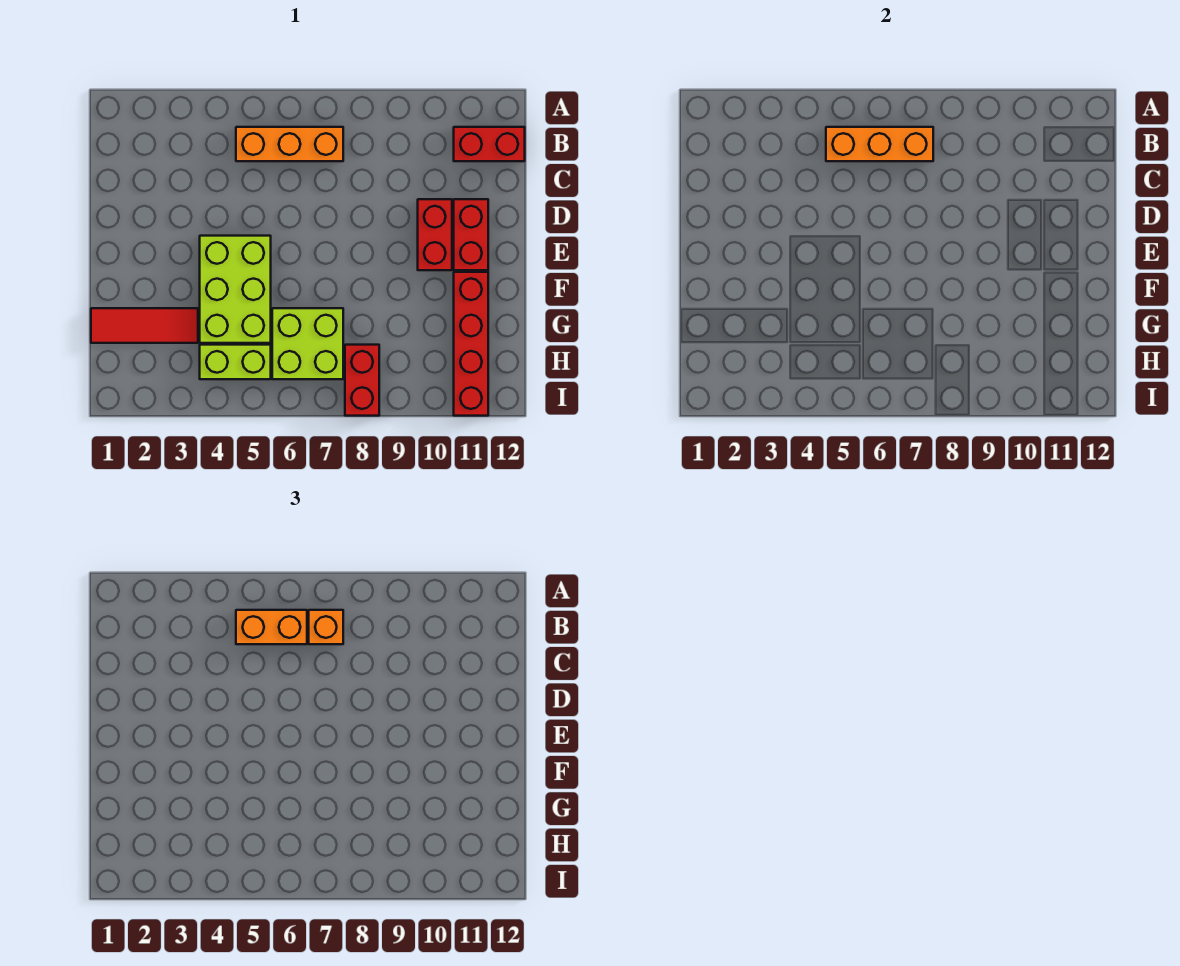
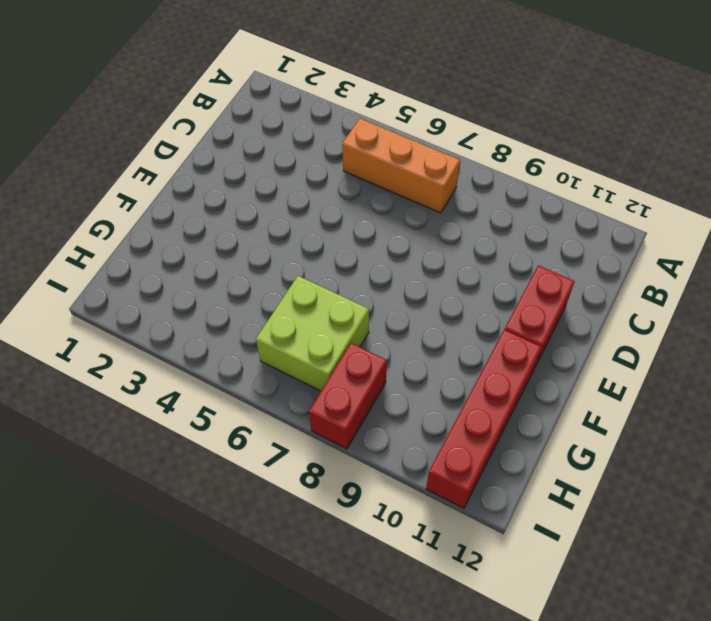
none -> red 1x2 brick [454,127,525,161]
none -> red 1x2 brick [418,199,452,270]
none -> lime 2x3 brick [200,236,271,343]

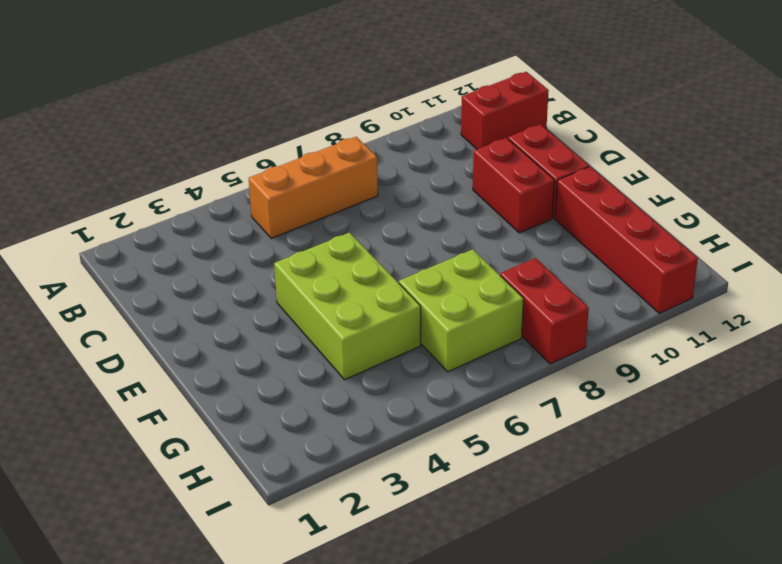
none -> red 1x3 tile [91,308,198,343]
none -> lime 1x2 brick [200,345,271,379]
none -> orange 1x3 brick [826,127,933,161]

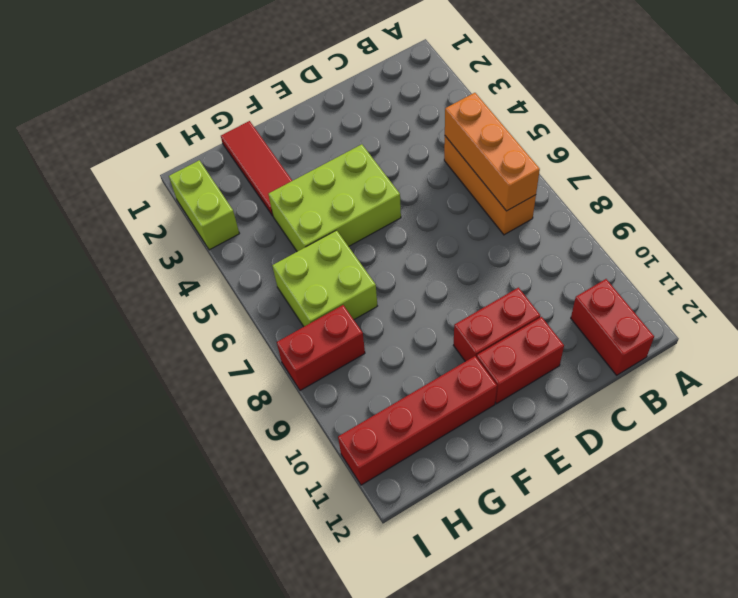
lime 1x2 brick [169,160,239,250] -> lime 1x2 brick moved to [200,345,271,379]
none -> orange 1x2 brick [236,610,307,644]
none -> orange 1x1 brick [309,610,343,644]

